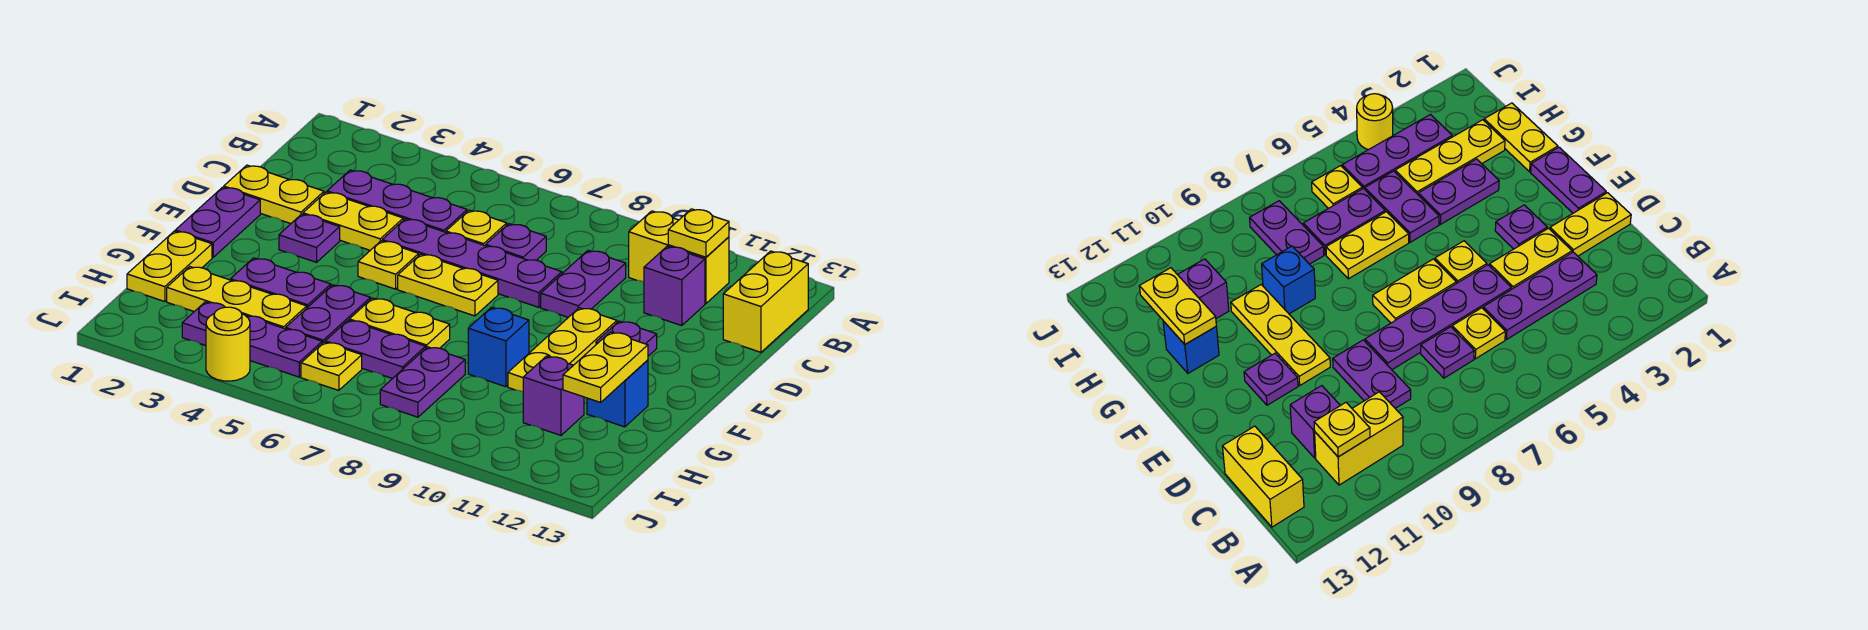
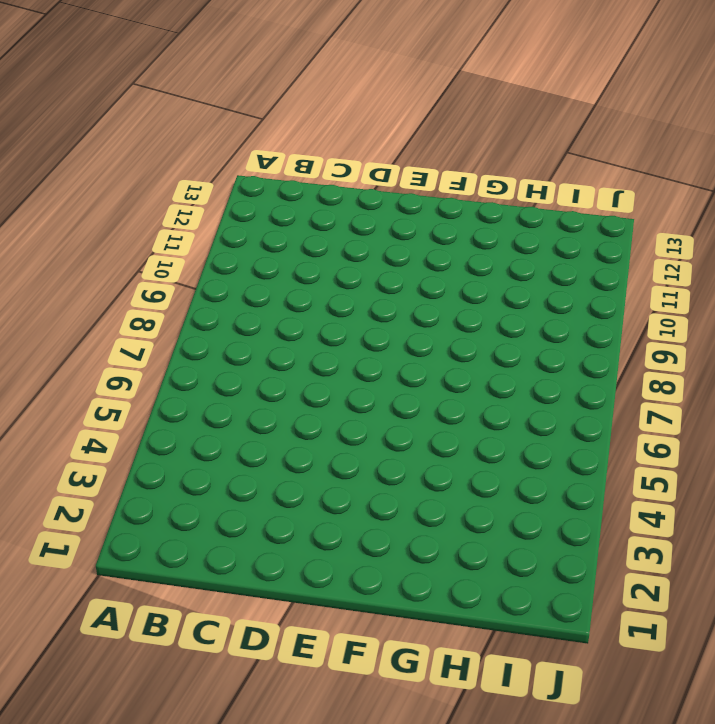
none -> yellow 1x2 brick [629,211,729,304]
none -> yellow 1x2 brick [723,251,808,352]
none -> purple 1x3 plate [327,170,467,232]
none -> yellow 1x1 plate [446,210,507,246]

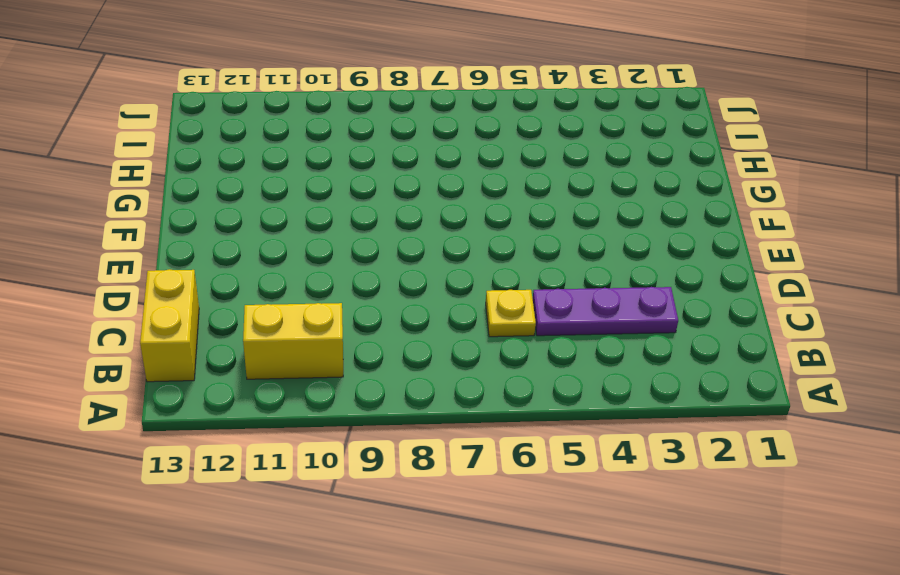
none -> purple 1x1 plate [486,224,546,260]
none -> purple 1x2 plate [541,250,626,317]
none -> purple 1x1 brick [644,246,705,326]
none -> yellow 1x2 plate [224,165,324,224]

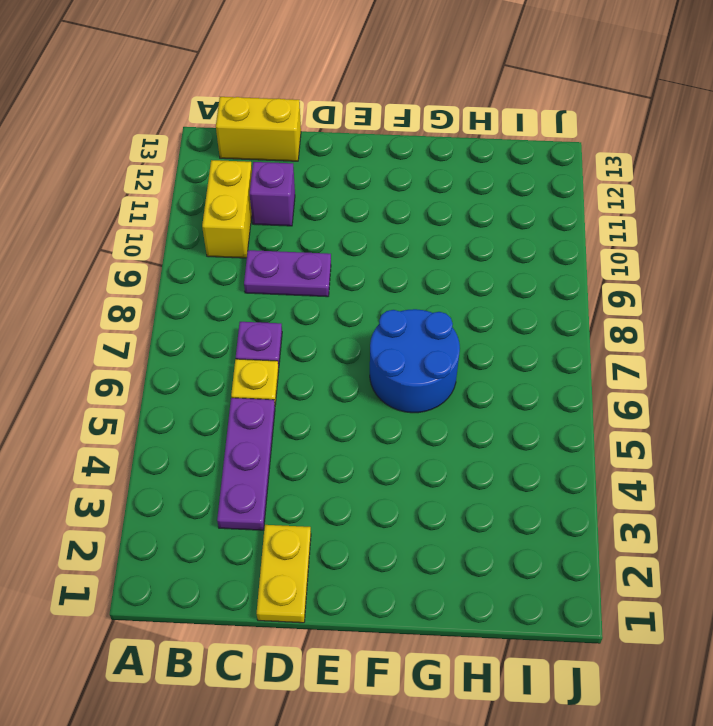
blue 2x2 round brick [370,309,460,413] -> yellow 1x2 plate [349,298,450,348]
none -> yellow 1x2 plate [303,192,403,250]
none -> purple 1x4 plate [382,219,562,307]
none -> purple 1x2 plate [175,187,260,257]
none -> purple 1x1 plate [279,214,340,262]

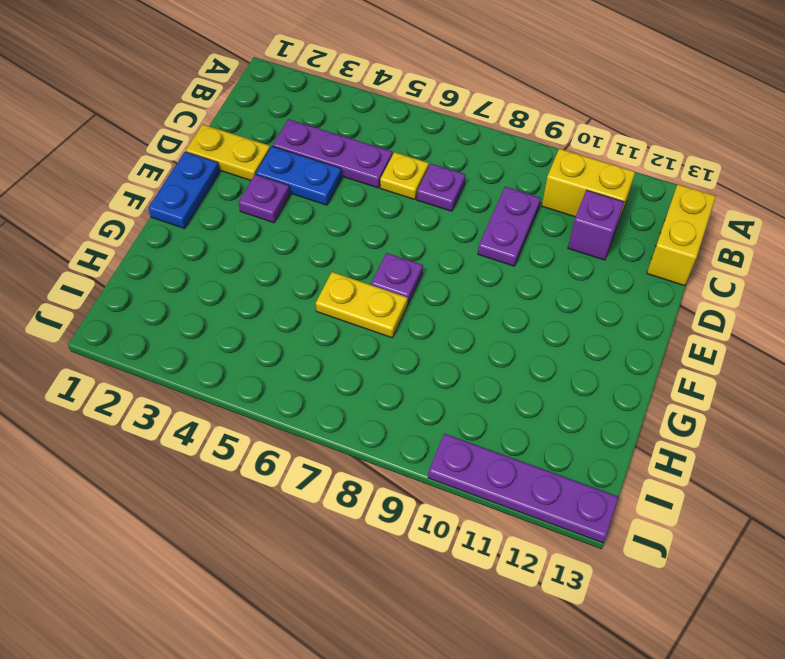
blue 1x2 plate [256,146,342,205] -> yellow 1x2 plate [303,192,403,250]
blue 1x2 plate [148,152,220,229] -> purple 1x2 plate [175,187,260,257]
purple 1x1 plate [371,253,423,304] -> purple 1x1 plate moved to [596,321,657,356]
purple 1x4 plate [428,434,619,543] -> purple 1x4 plate moved to [382,219,562,307]
none -> yellow 1x1 plate [358,241,419,289]
none -> yellow 1x2 plate [398,254,498,316]
none -> yellow 1x3 plate [508,308,617,392]
none -> yellow 1x2 plate [127,231,212,302]

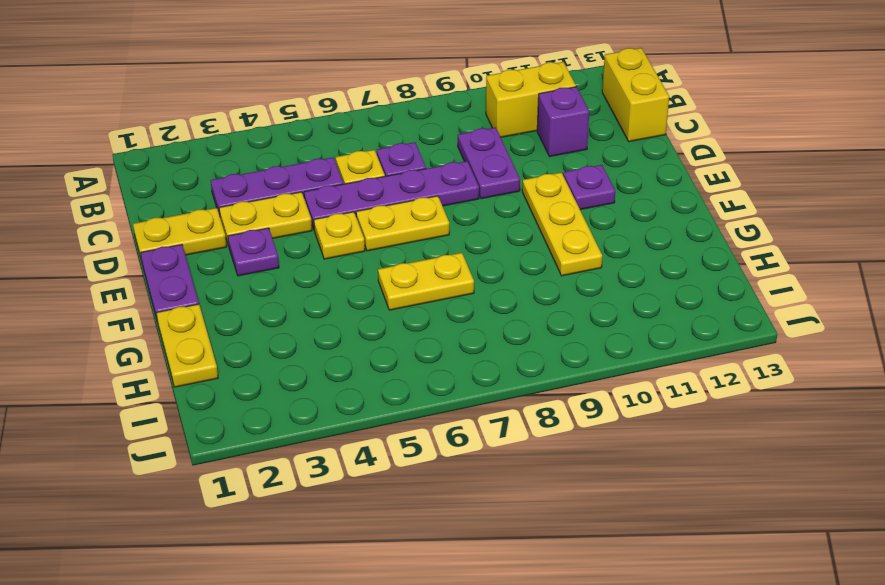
none -> purple 1x2 plate [231,258,331,308]
none -> purple 1x2 plate [286,285,371,343]
none -> blue 1x1 brick [468,307,529,387]
none -> blue 1x1 brick [587,360,648,427]

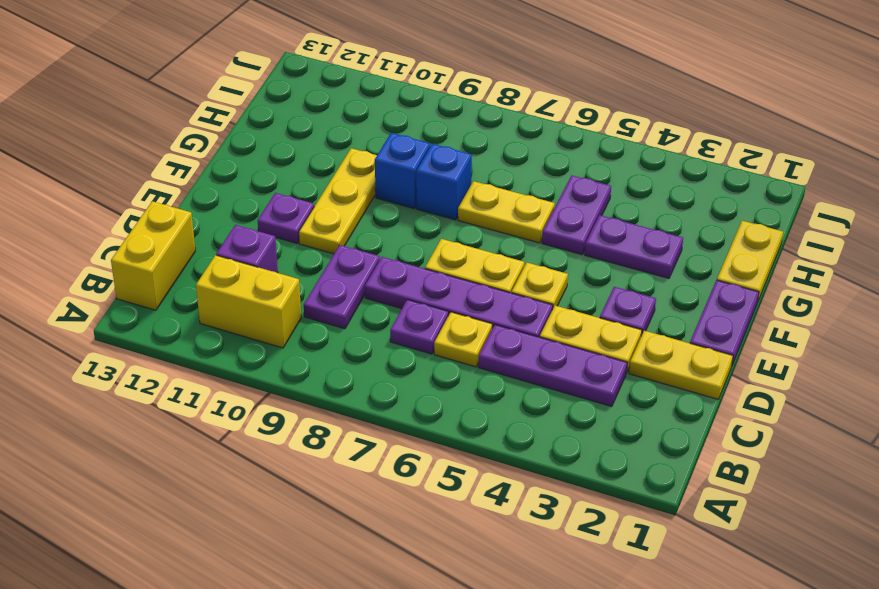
blue 1x1 brick [416,144,472,220] -> blue 1x1 brick moved to [587,360,648,427]
none -> yellow 1x3 plate [167,267,307,329]
none -> purple 1x2 plate [325,320,426,379]
none -> purple 1x2 plate [380,347,465,417]
none -> purple 1x1 brick [523,356,584,435]

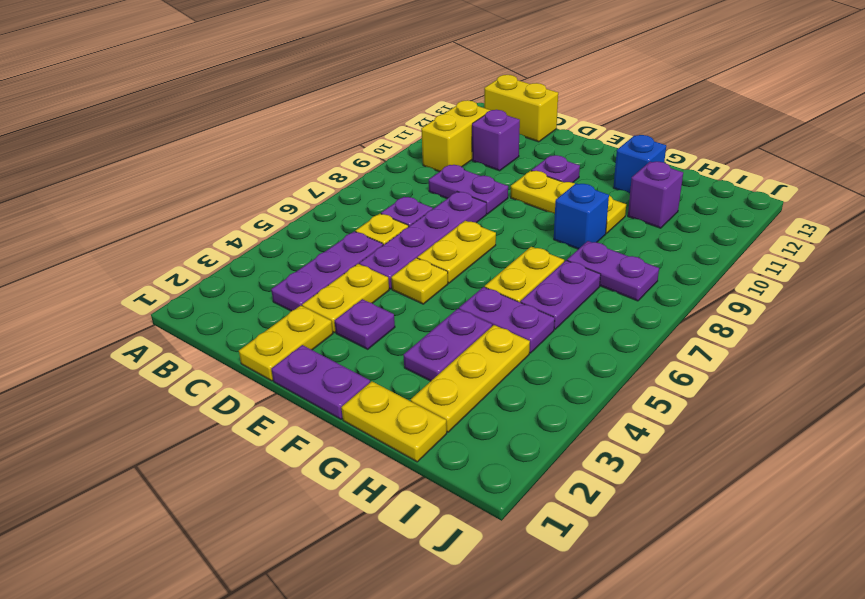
none -> purple 1x3 plate [182,302,322,377]
none -> yellow 1x1 plate [301,342,362,390]
none -> yellow 1x1 round brick [206,307,250,381]
none -> yellow 1x1 plate [668,209,729,257]

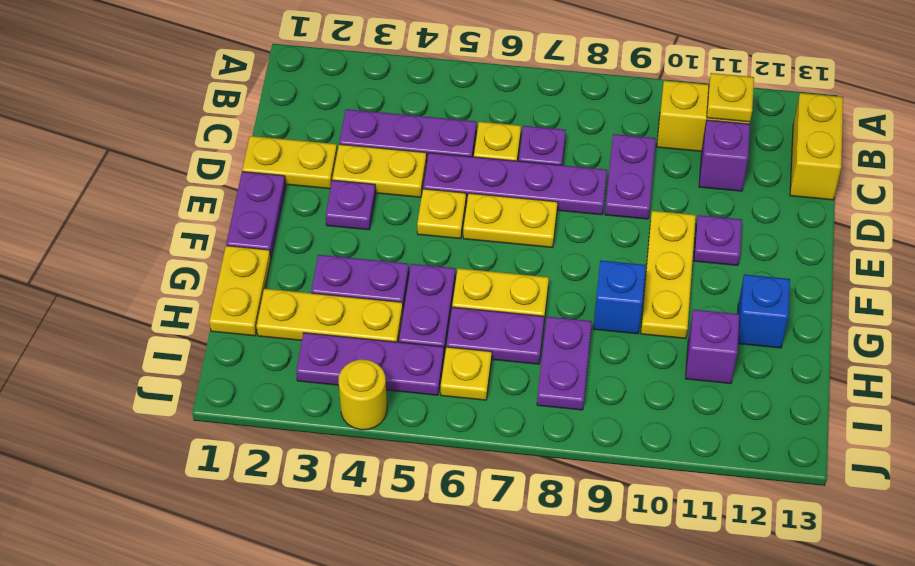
none -> yellow 1x2 plate [563,332,648,402]

